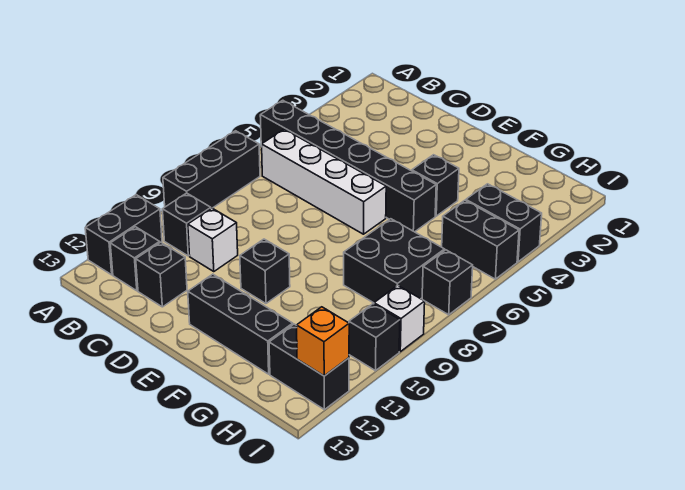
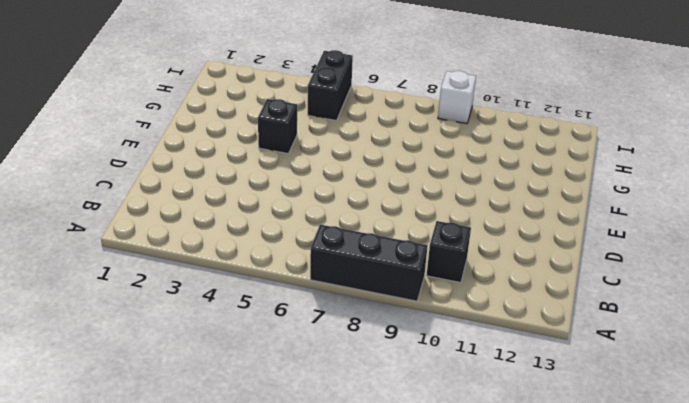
none -> black 1x6 brick [260,100,436,232]
none -> black 1x2 brick [85,195,162,275]
none -> white 1x4 brick [262,129,386,234]

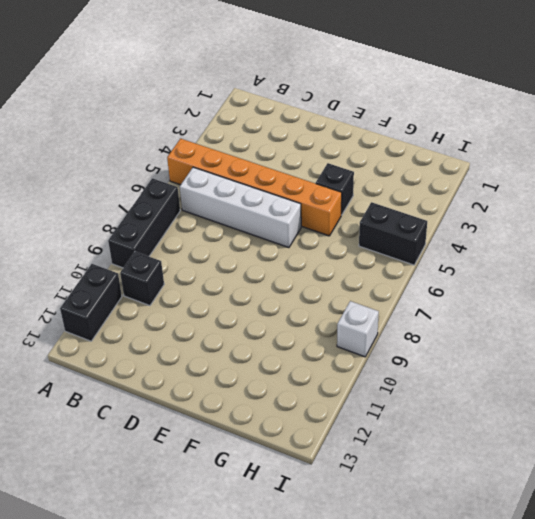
orange 1x6 brick [167,139,342,236] -> black 1x6 brick [260,100,436,232]
none -> black 1x1 brick [110,227,160,291]
none -> white 1x1 brick [188,208,238,272]
none -> black 1x1 brick [136,242,187,307]

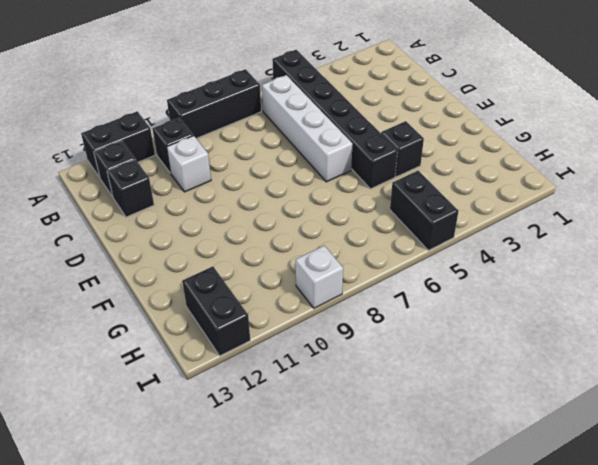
none -> black 1x1 brick [240,239,290,303]
none -> black 1x3 brick [188,274,293,374]
none -> black 2x2 brick [344,219,445,303]

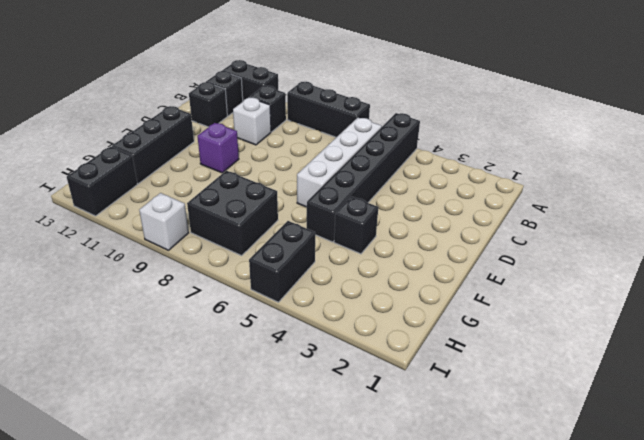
purple 1x1 brick [197,123,239,173] -> black 1x1 brick [240,239,290,303]
none -> black 1x2 brick [466,184,542,262]
none -> black 1x1 brick [422,250,473,315]
none -> black 1x1 brick [349,304,400,371]

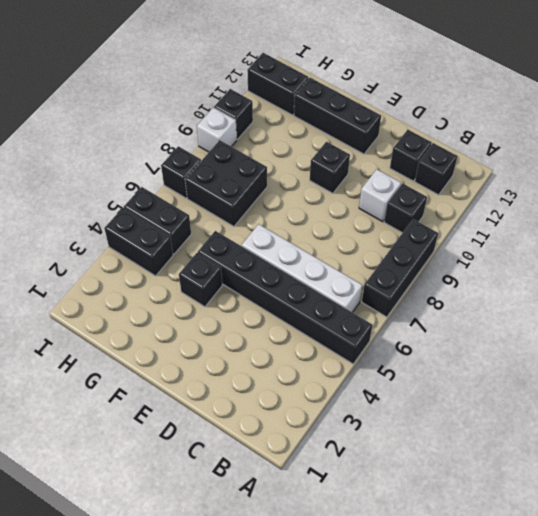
none -> black 1x2 brick [85,195,162,275]
none -> orange 1x1 brick [297,307,349,376]

